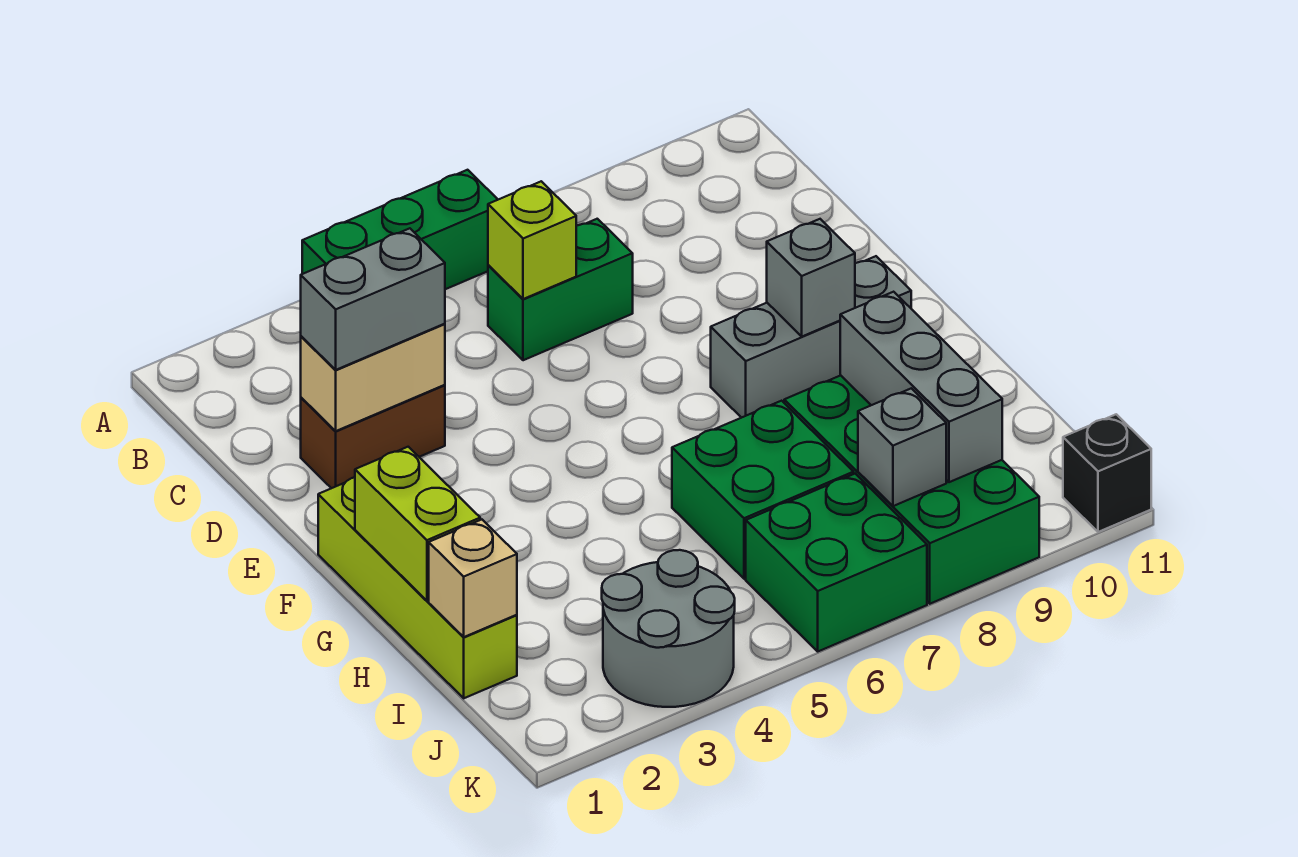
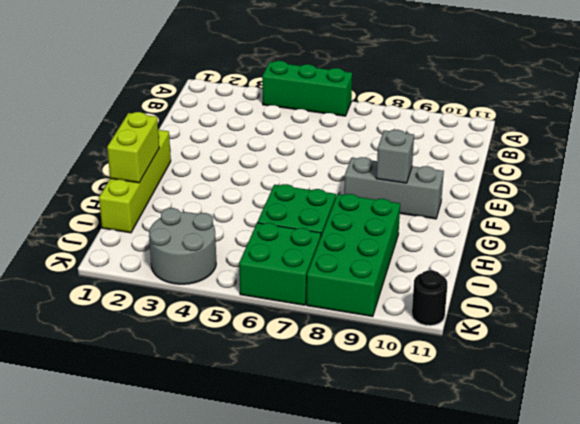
black 1x1 round brick [412,270,447,326] -> black 1x1 brick [1063,414,1151,532]
none -> green 1x2 brick [488,219,633,360]
none -> brown 1x2 brick [301,385,445,488]
none -> lime 1x1 brick [488,181,576,299]

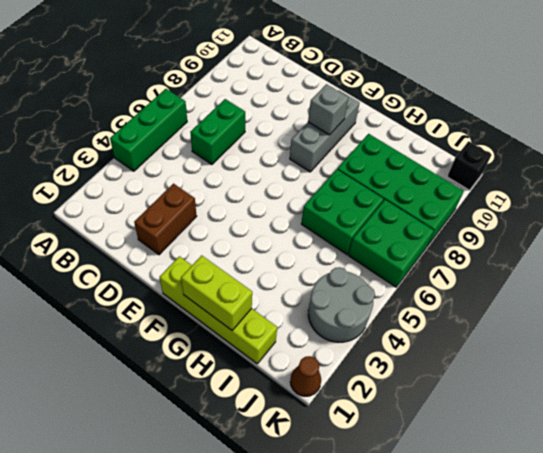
brown 1x1 cone [290,356,321,396] -> none
none -> lime 1x1 brick [488,181,576,299]
none -> tan 1x2 brick [301,324,445,431]
none -> grey 1x3 brick [840,292,1002,482]

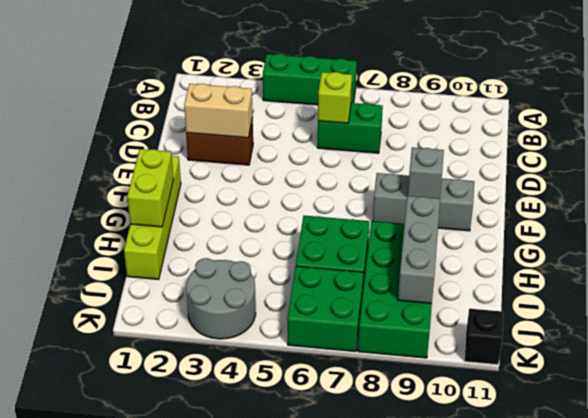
none -> tan 1x1 brick [429,520,517,637]
none -> grey 1x1 brick [858,388,946,506]
none -> grey 1x2 brick [301,228,445,370]

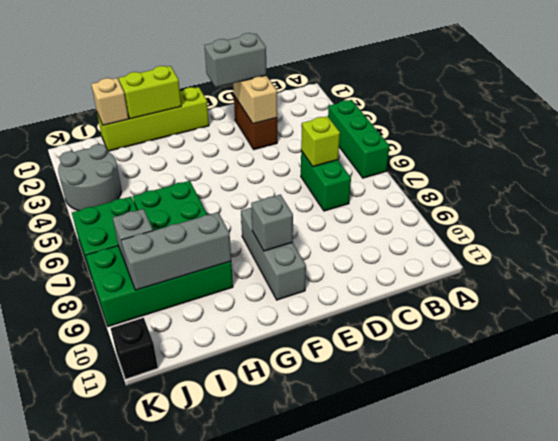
grey 1x2 brick [204,33,266,87] -> grey 1x2 brick turned to [301,228,445,370]

